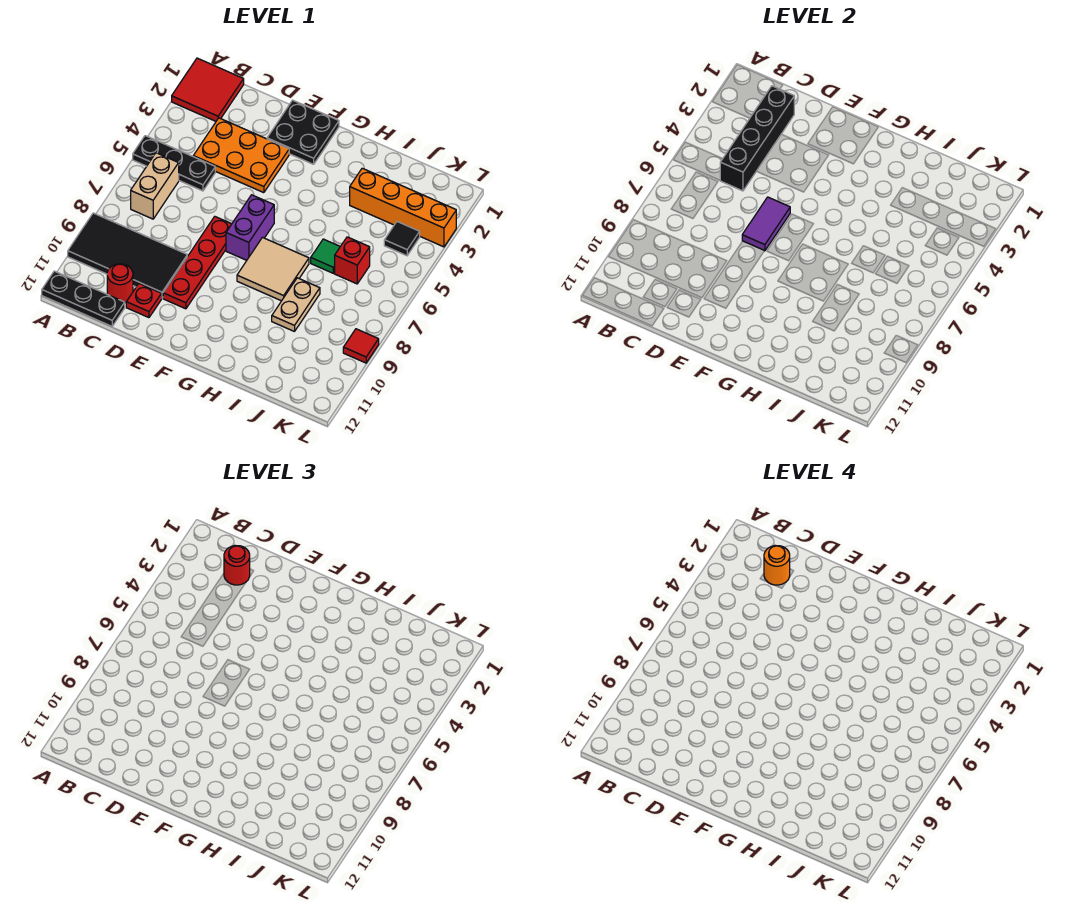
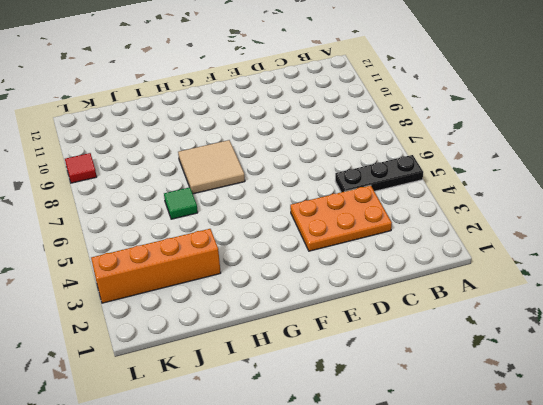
none -> red 2x2 tile [172,58,244,121]
none -> black 2x4 tile [68,213,187,298]
none -> black 1x3 plate [42,271,125,326]

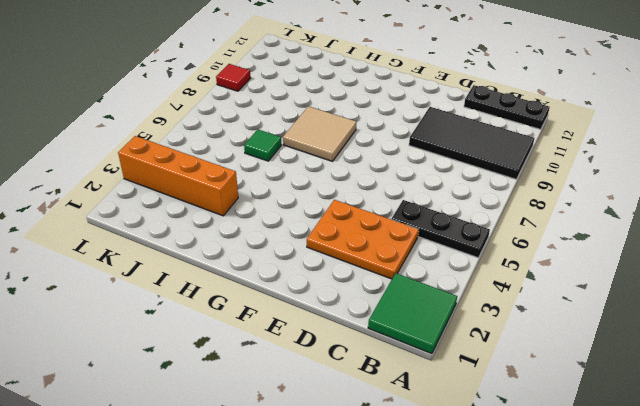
green 2x2 tile [368,273,457,354] -> red 2x2 tile [172,58,244,121]
none -> tan 1x2 brick [131,153,179,219]
none -> red 1x1 round brick [107,264,133,303]
none -> red 1x1 plate [126,284,162,318]

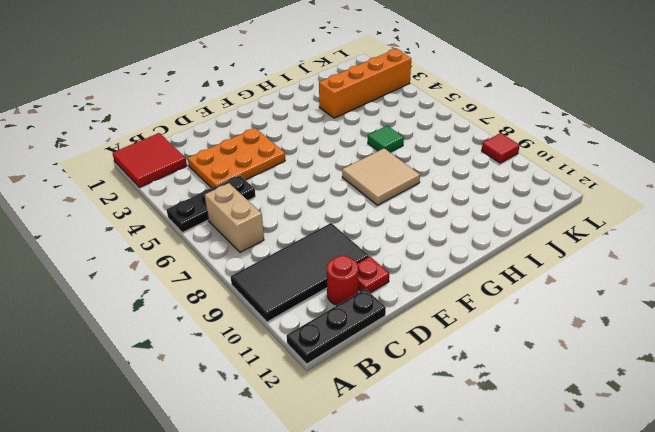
none -> black 2x2 plate [267,100,339,164]
none -> red 1x4 plate [163,217,231,309]
none -> purple 1x2 brick [226,195,274,260]

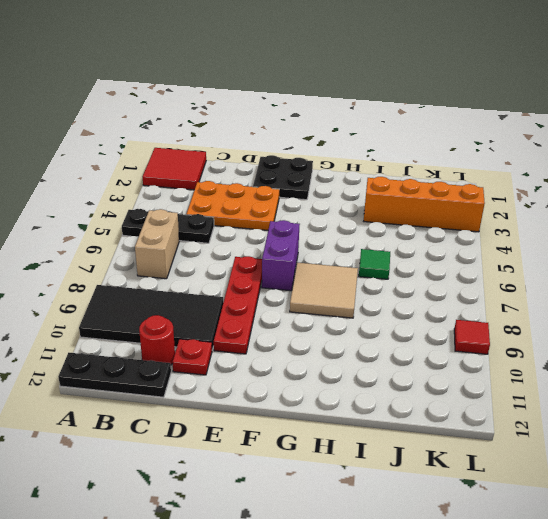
none -> tan 1x2 plate [272,278,320,332]
none -> red 1x1 brick [335,237,370,284]
none -> black 1x1 tile [384,222,420,256]

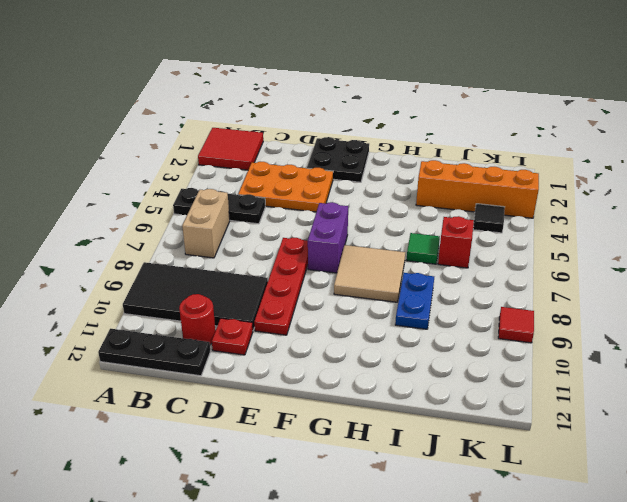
blue 1x2 plate [395,273,434,329] -> tan 1x2 plate [272,278,320,332]
none -> black 1x4 brick [720,86,794,191]
none -> purple 1x2 tile [742,197,790,251]
none -> red 1x1 round brick [224,545,250,585]

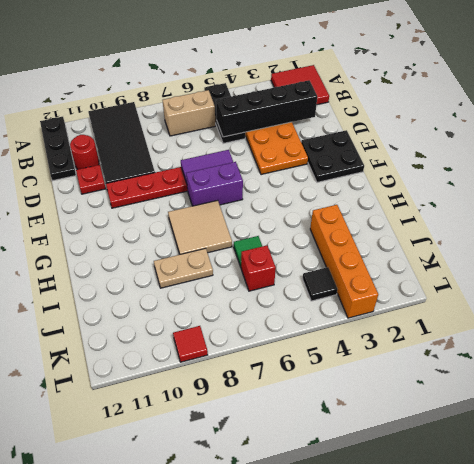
none -> red 1x1 round brick [224,545,250,585]
none -> orange 1x1 round brick [764,545,790,585]

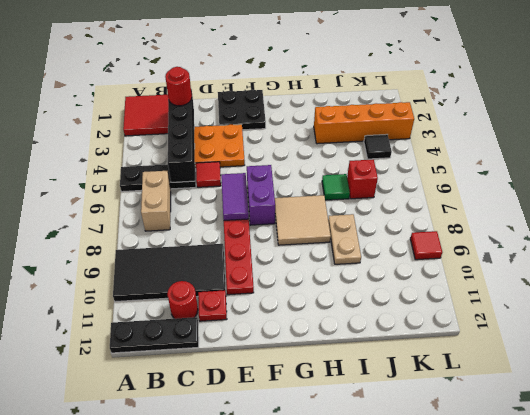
red 1x1 tile [196,162,221,187] -> none
none -> orange 1x1 round brick [764,545,790,585]

